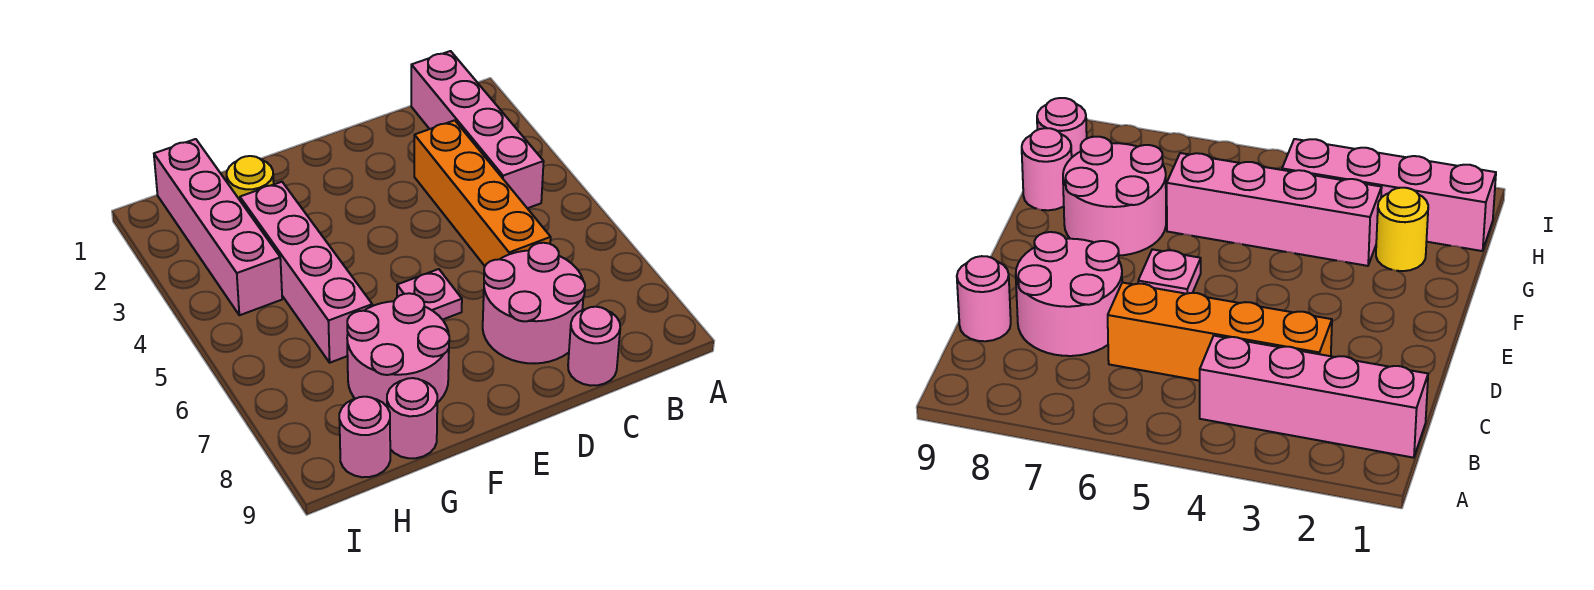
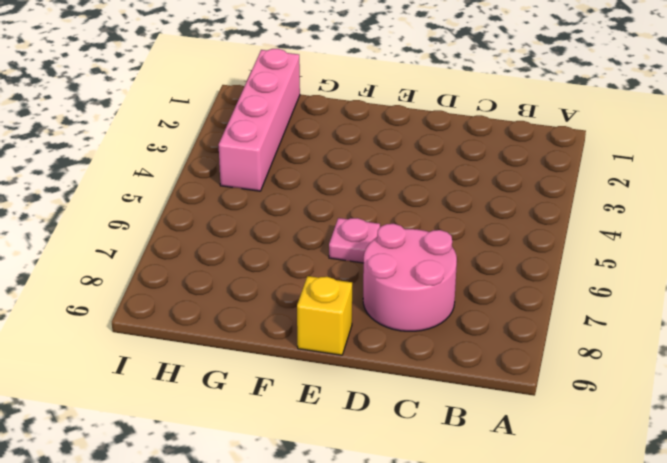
yellow 1x1 brick [297,276,352,355] -> none
none -> pink 1x4 brick [411,51,544,208]
none -> orange 1x4 brick [414,120,551,266]

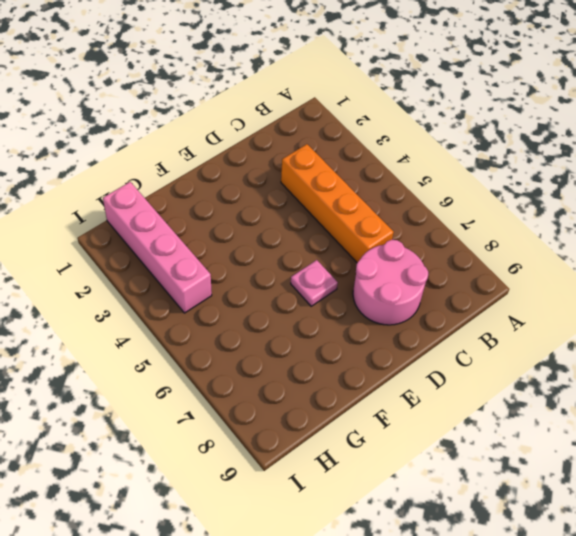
none -> pink 1x4 brick [411,51,544,208]
none -> pink 1x1 round brick [568,307,620,386]

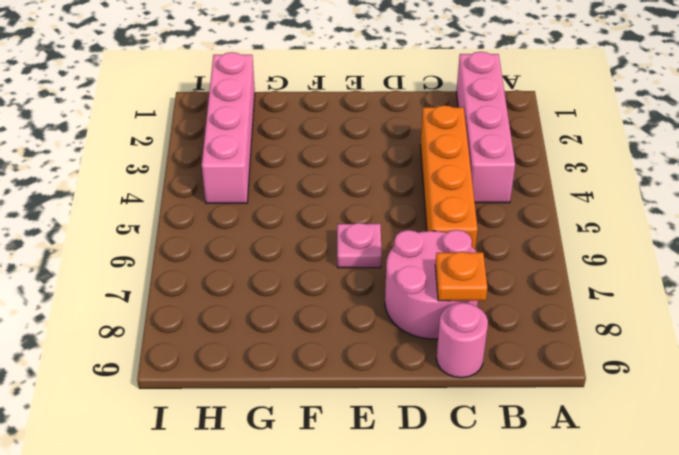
orange 1x1 plate [435,252,487,301] -> none
none -> pink 2x2 round brick [347,293,449,406]
none -> yellow 1x1 round brick [227,156,274,200]

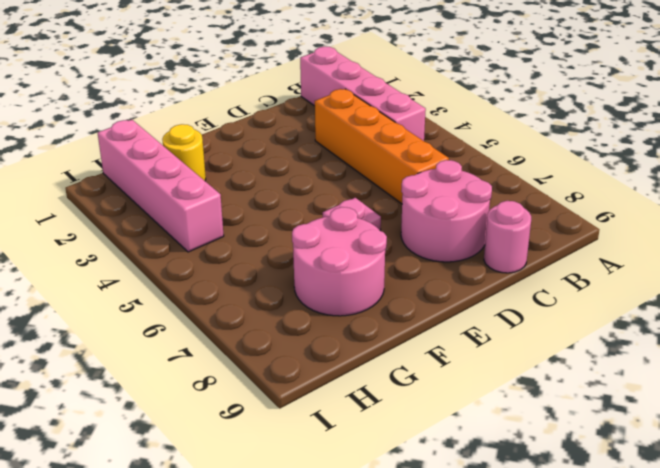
none -> pink 1x4 brick [240,182,372,363]
none -> pink 1x1 round brick [387,378,437,458]

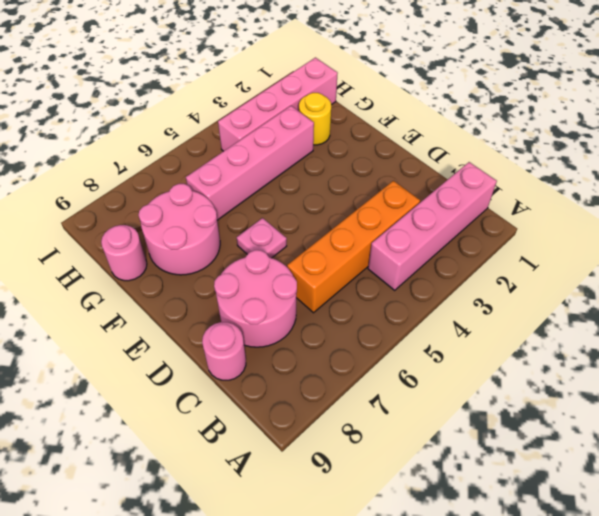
none -> pink 1x1 round brick [339,397,390,477]

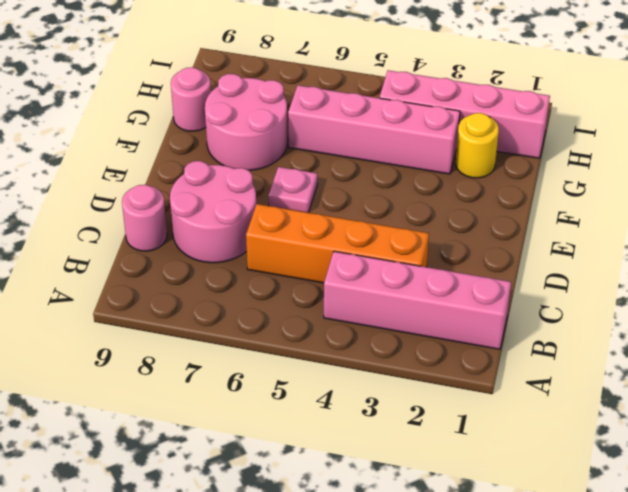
none -> pink 1x1 round brick [339,397,390,477]

